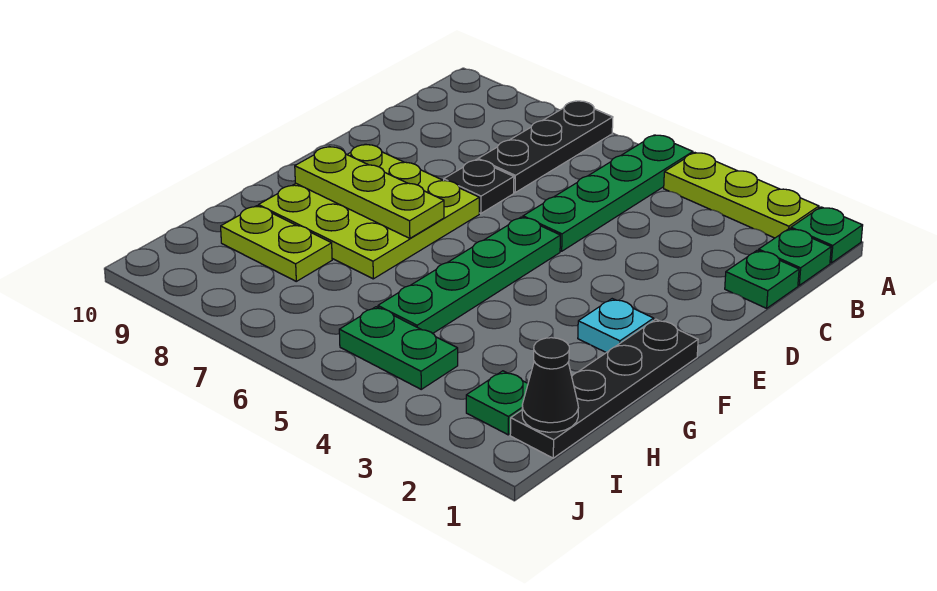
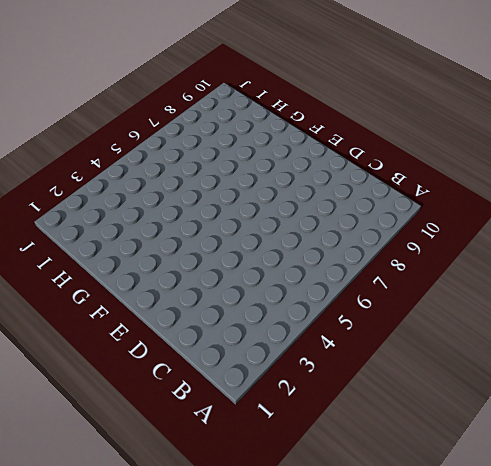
none -> green 1x1 plate [791,207,863,263]
none -> lime 1x3 plate [664,153,819,238]
none -> green 1x4 plate [523,135,693,251]

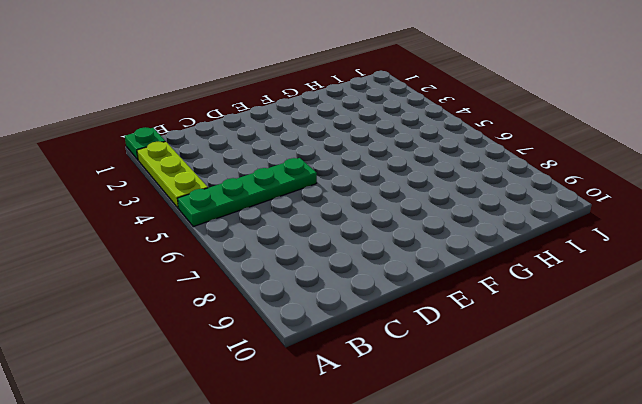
none -> black 1x3 plate [478,101,613,192]
none -> green 1x1 plate [759,228,831,285]
none -> green 1x1 plate [725,250,799,308]

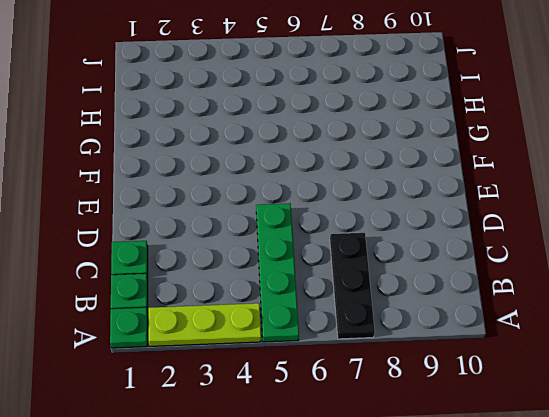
none -> black 1x1 plate [444,160,514,213]
none -> green 1x4 plate [378,217,560,333]
none -> lime 3x3 plate [258,144,479,279]

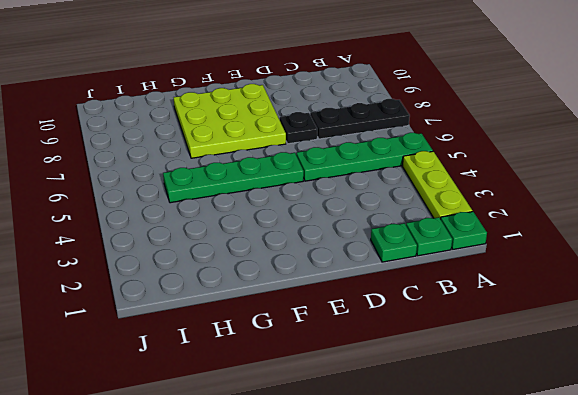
none -> black 1x4 plate [510,319,698,458]
none -> cyan 1x1 plate [578,299,654,353]
none -> lime 1x2 plate [221,206,332,281]

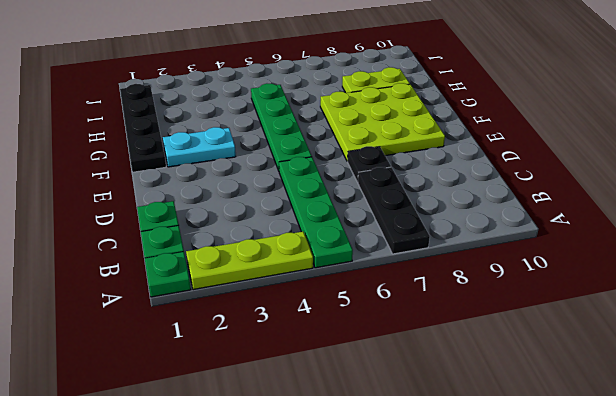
cyan 1x2 plate [163,127,236,167] -> cyan 1x1 plate [578,299,654,353]
none -> green 1x1 plate [466,371,528,435]
none -> green 1x2 plate [339,307,458,389]
none -> lime 1x3 plate [295,146,444,238]

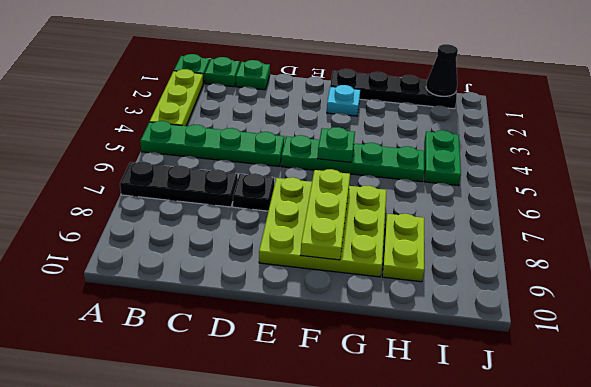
green 1x1 plate [317,127,355,162] -> green 1x1 plate moved to [466,371,528,435]

